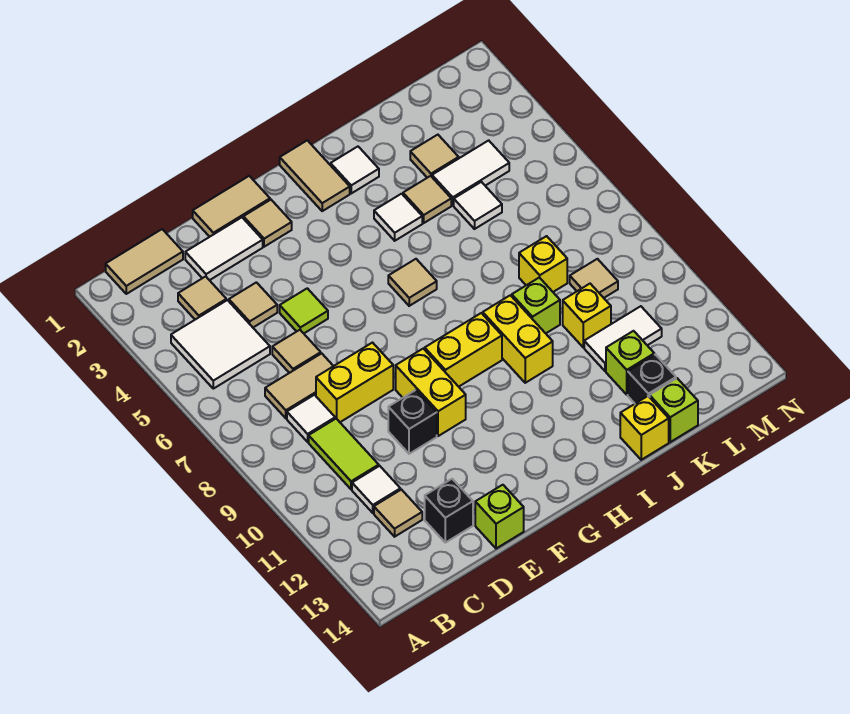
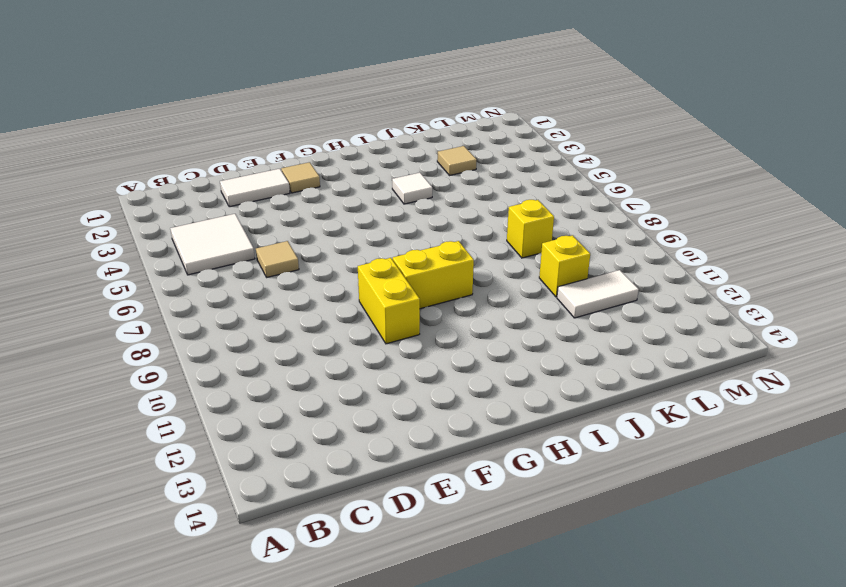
none -> tan 1x2 tile [106,229,183,294]
none -> tan 1x1 tile [178,276,226,320]
none -> tan 1x2 tile [265,353,333,418]
none -> white 1x1 tile [287,395,335,442]

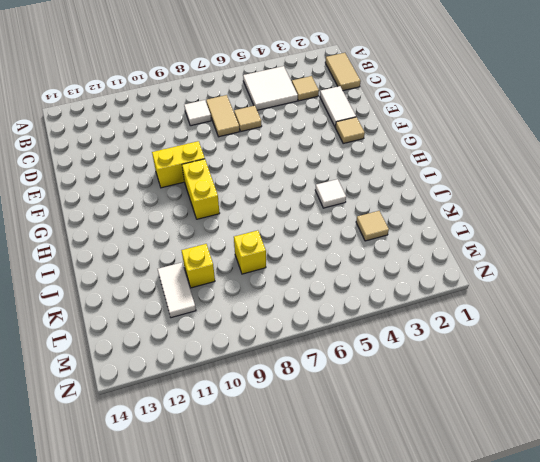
none -> lime 1x2 tile [309,419,379,489]
none -> white 1x1 tile [352,466,400,513]
none -> tan 1x1 tile [374,490,422,537]
none -> tan 1x1 tile [229,282,277,327]

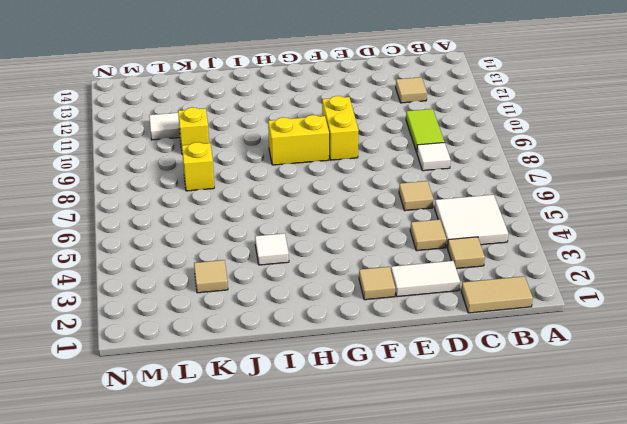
none -> tan 1x2 tile [265,353,333,418]
none -> white 1x1 tile [352,466,400,513]
none -> yellow 1x2 brick [316,343,393,422]
none -> black 1x1 brick [425,479,473,543]

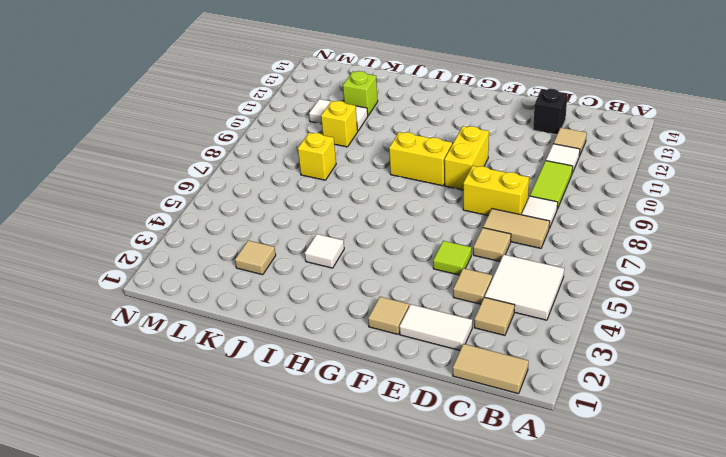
none -> tan 1x2 tile [193,176,270,237]
none -> black 1x1 brick [388,390,437,454]
none -> lime 1x1 brick [475,485,524,549]
none -> tan 1x2 tile [280,140,350,211]

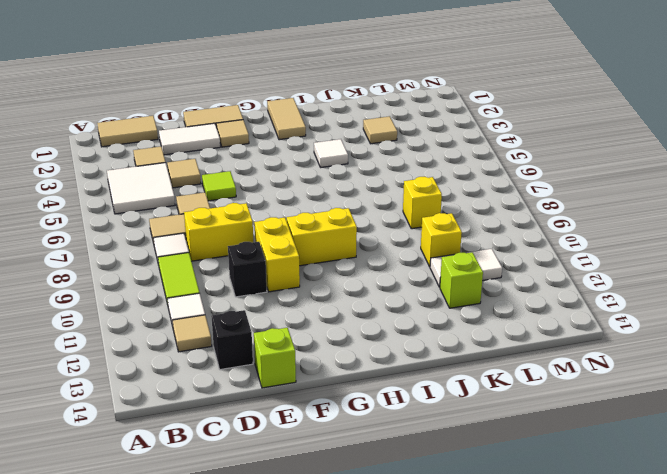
none -> tan 1x1 tile [388,259,437,306]
none -> white 1x1 tile [331,147,379,193]
none -> yellow 1x2 brick [483,295,553,383]
none -> tan 1x1 tile [403,176,451,223]

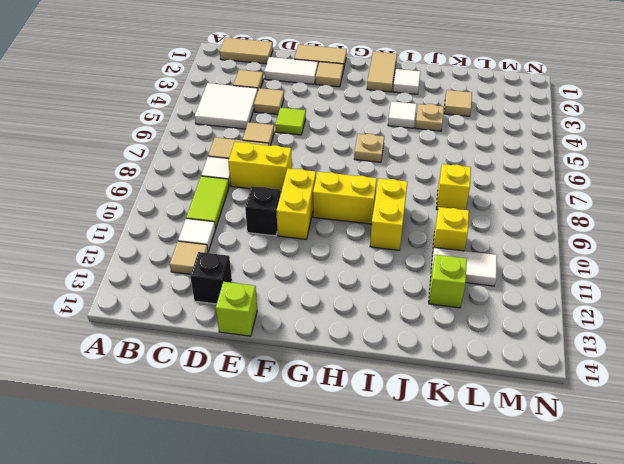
tan 1x1 plate [354,134,384,162] -> tan 1x1 tile [388,259,437,306]
tan 1x1 plate [415,104,444,131] -> tan 1x1 tile [403,176,451,223]
none -> lime 1x1 brick [512,278,560,333]
none -> yellow 1x1 brick [620,396,669,460]
none -> white 1x2 tile [432,140,509,205]
none -> white 1x1 tile [454,182,502,229]

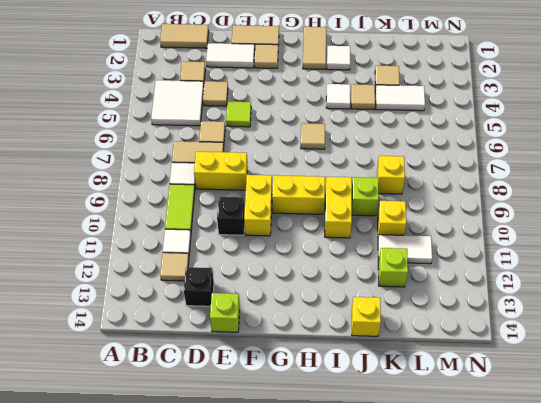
none -> white 1x1 tile [454,182,502,229]
none -> black 1x1 brick [628,355,676,403]
none -> lime 1x1 brick [650,378,698,442]
none -> tan 1x1 tile [570,259,618,298]

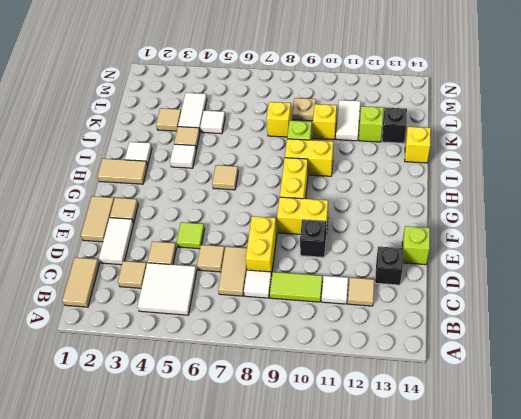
tan 1x1 plate [292,98,316,121] -> tan 1x1 tile [570,259,618,298]
none -> lime 1x1 brick [650,378,698,442]

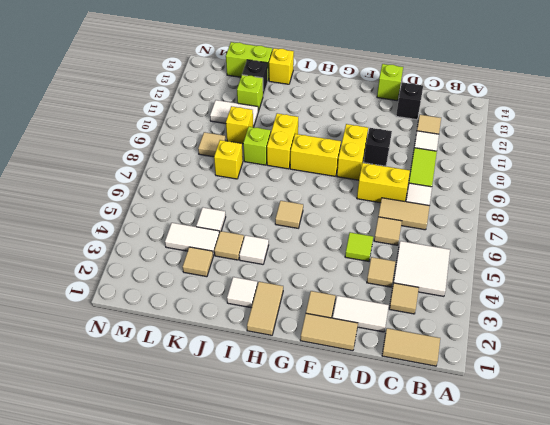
lime 1x2 brick [226,42,272,80] -> lime 1x1 brick [650,378,698,442]

